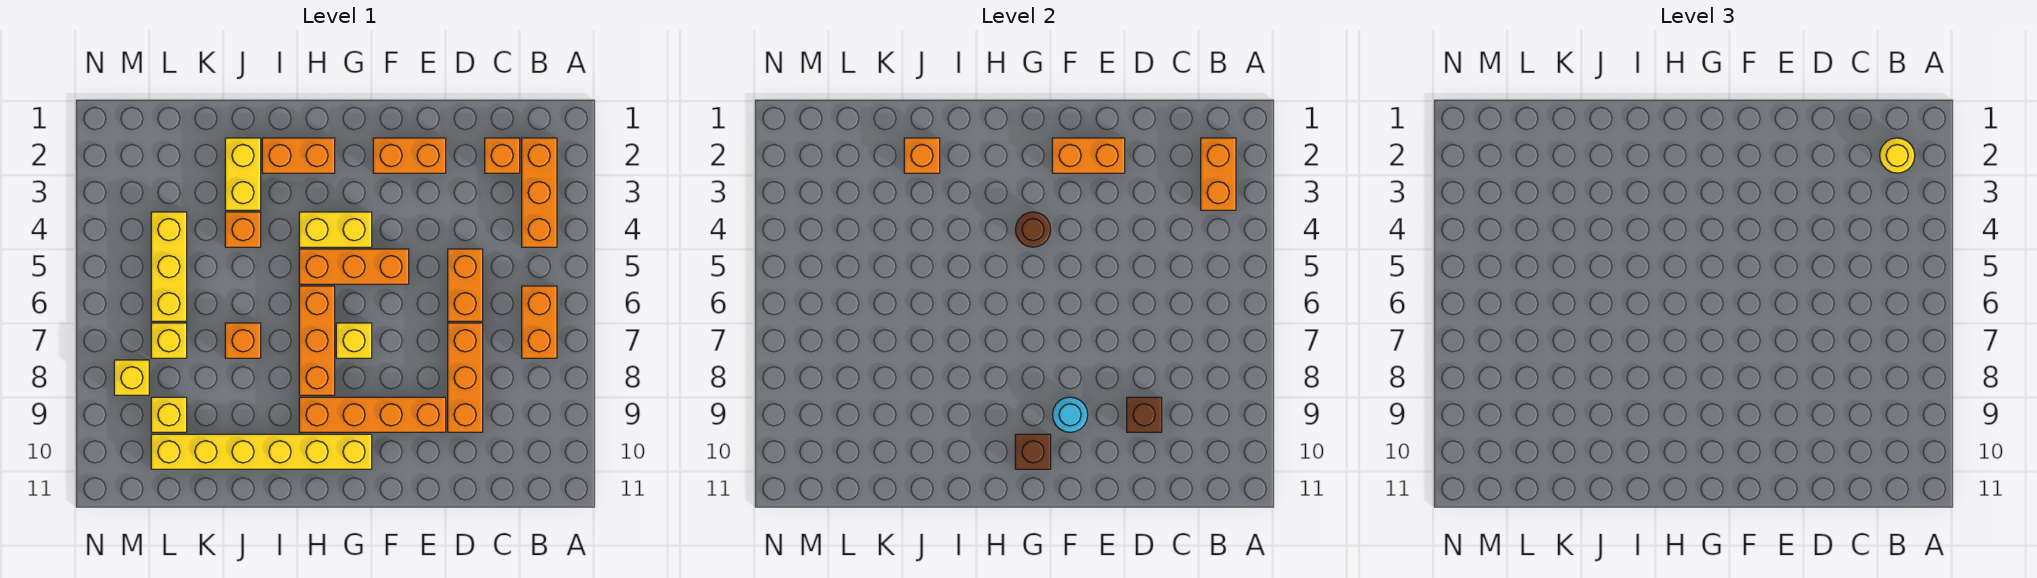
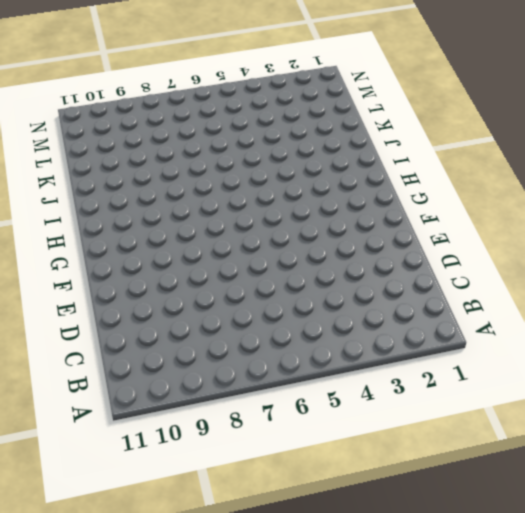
none -> orange 1x3 brick [522,138,557,247]
none -> orange 1x2 brick [522,286,557,358]
none -> orange 1x1 brick [485,138,520,173]

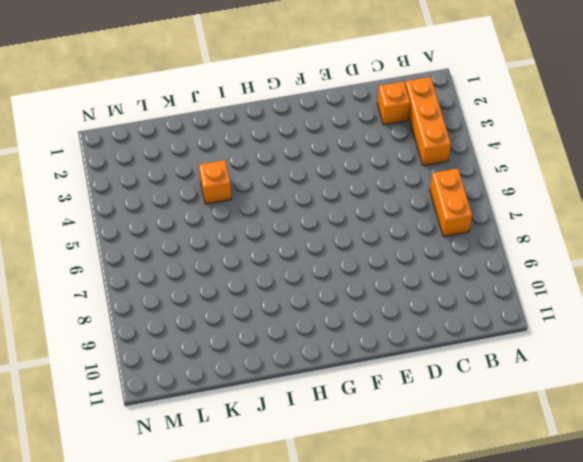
none -> orange 1x2 brick [448,249,483,321]
none -> orange 1x3 brick [448,323,483,432]
none -> orange 1x2 brick [373,138,446,173]

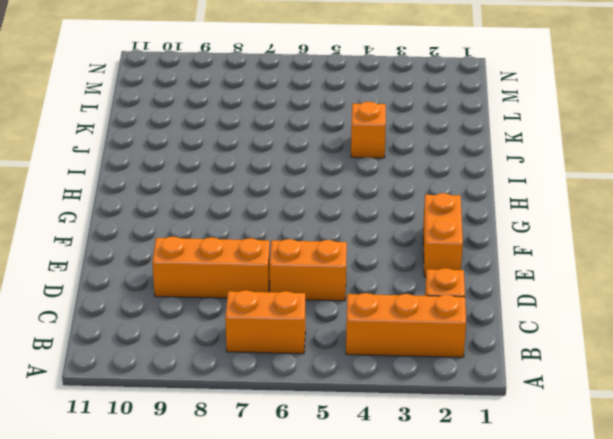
none -> orange 1x4 brick [299,397,446,432]
none -> orange 1x3 brick [299,249,409,284]
none -> yellow 1x2 brick [299,212,372,247]

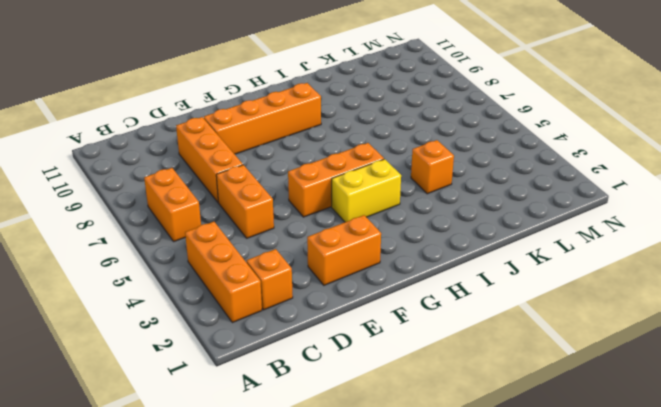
none -> yellow 1x1 brick [336,323,372,358]
none -> yellow 1x6 brick [151,434,372,469]
none -> orange 1x2 brick [262,138,335,173]

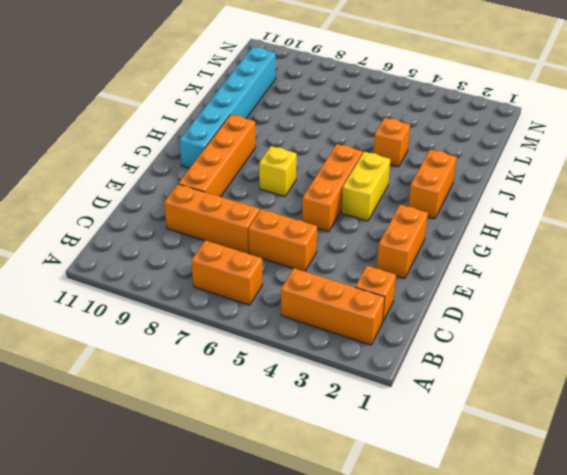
cyan 1x6 brick [179,47,276,168] -> yellow 1x6 brick [151,434,372,469]
none -> orange 1x3 brick [299,286,335,395]
none -> yellow 1x2 brick [225,138,261,210]
none -> orange 1x1 brick [225,323,261,358]

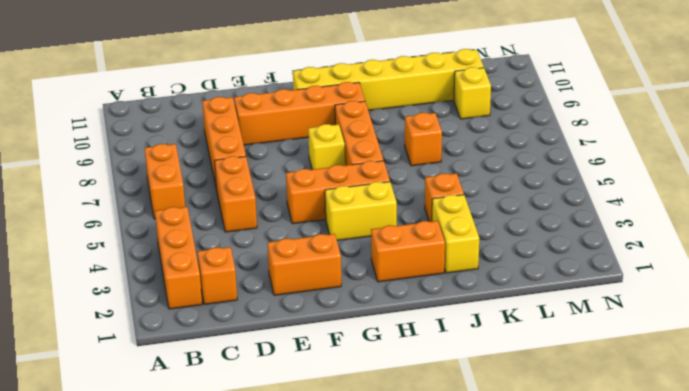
none -> yellow 1x3 brick [151,212,187,321]
none -> yellow 1x1 brick [151,323,187,358]
none -> yellow 1x1 brick [114,360,149,395]

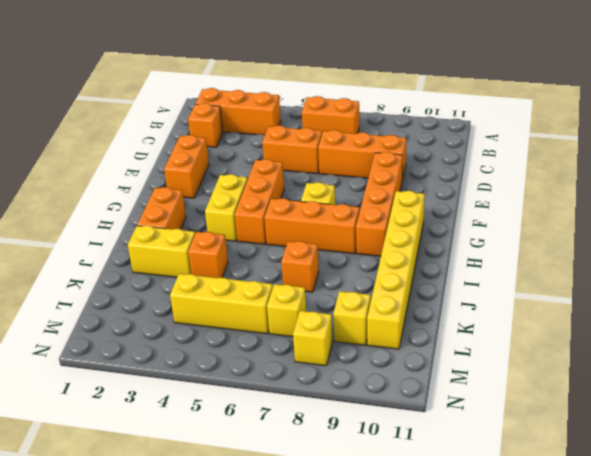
none -> orange 1x2 brick [1201,138,1236,210]
none -> brown 1x1 brick [1127,397,1162,432]
none -> orange 1x2 brick [1052,138,1125,173]

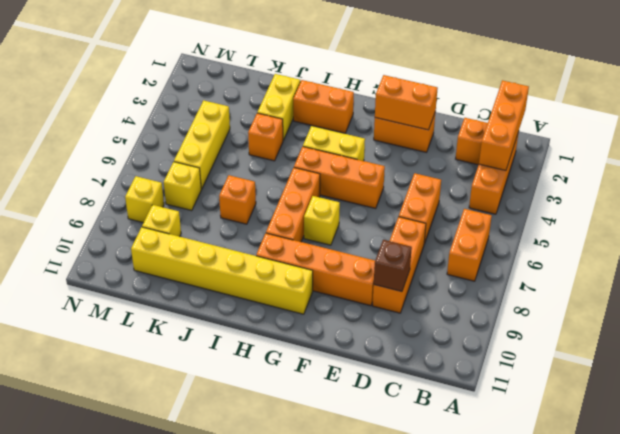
orange 1x3 brick [479,80,529,170] -> orange 1x2 brick [1201,138,1236,210]
none -> cyan 1x1 round brick [1053,397,1088,432]
none -> brown 1x1 round brick [1015,212,1051,247]
none -> brown 1x1 brick [1015,434,1051,469]

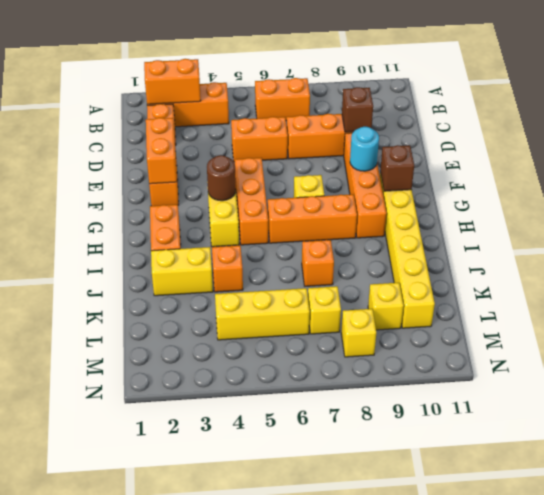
none -> orange 1x1 brick [904,138,940,173]
none -> yellow 1x1 round brick [1880,138,1915,173]

